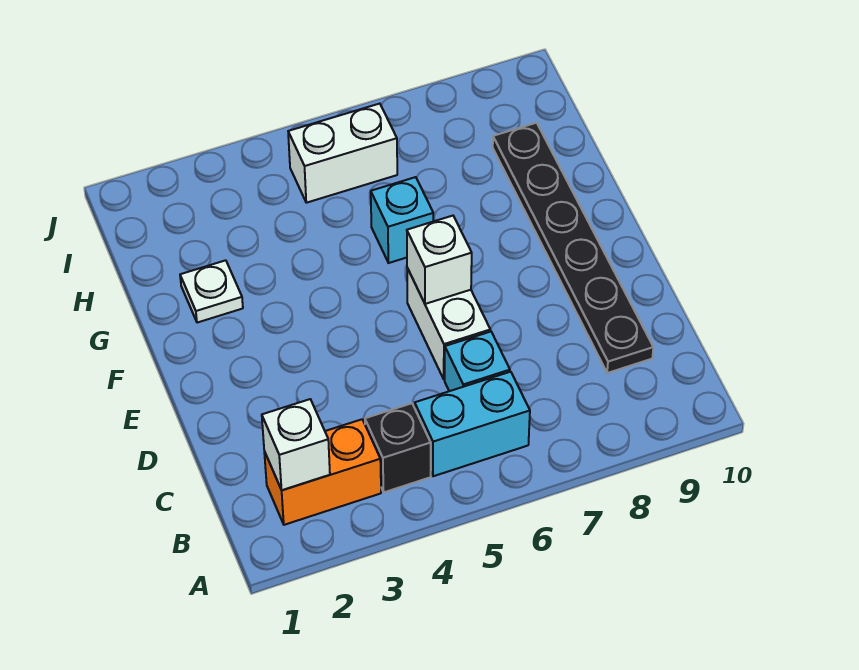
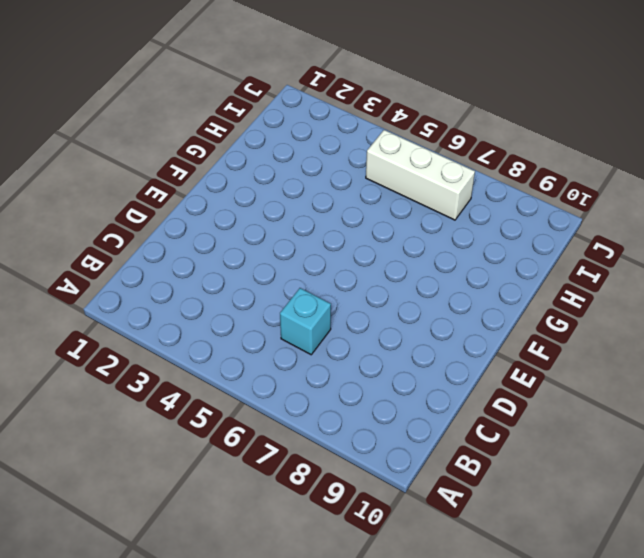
white 1x3 brick [366,130,475,220] -> white 1x2 brick [288,104,397,203]
none -> orange 1x2 brick [264,419,381,525]
none -> black 1x1 brick [365,403,431,492]

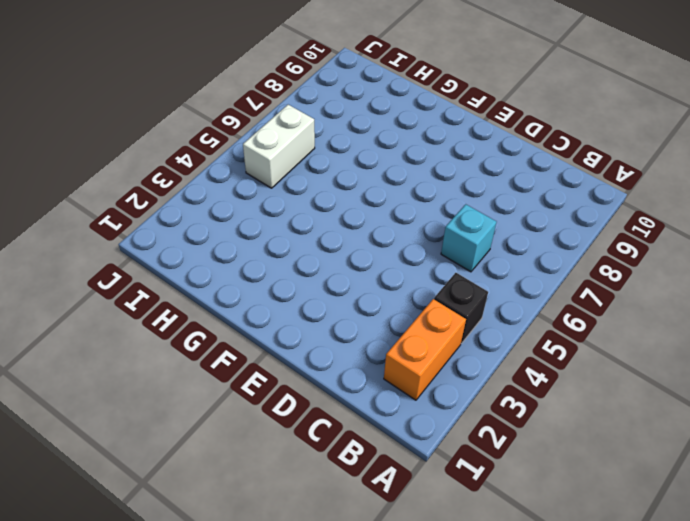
none -> cyan 1x2 brick [415,372,530,476]
none -> black 1x6 plate [493,123,653,373]

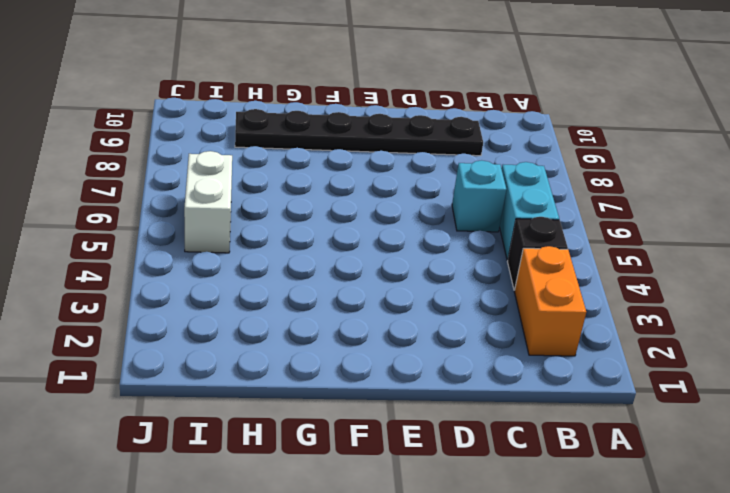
none -> white 1x2 brick [407,268,490,379]
none -> white 1x1 plate [180,260,243,323]

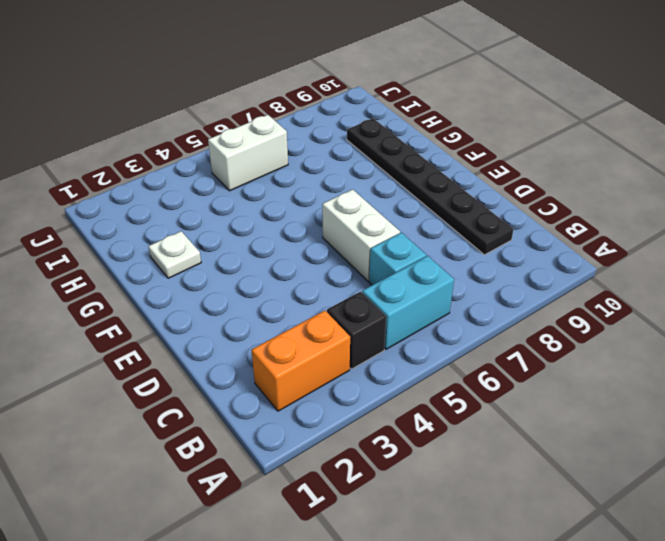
none -> cyan 1x1 brick [371,177,433,263]
none -> white 1x1 brick [262,399,330,490]

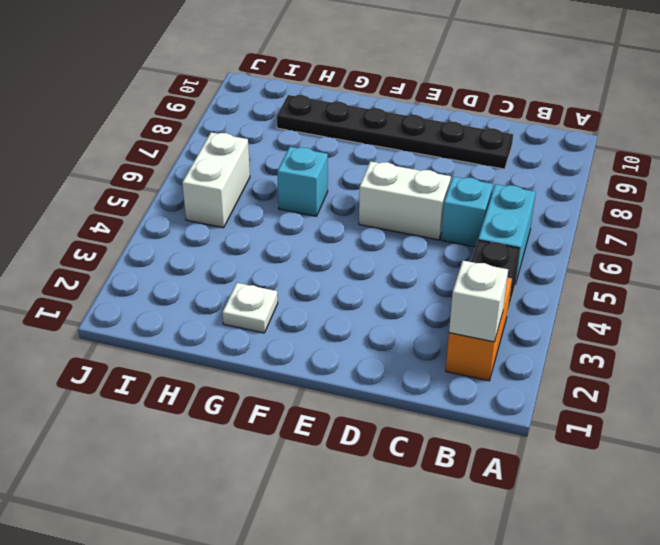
none -> white 1x1 brick [407,216,472,304]

